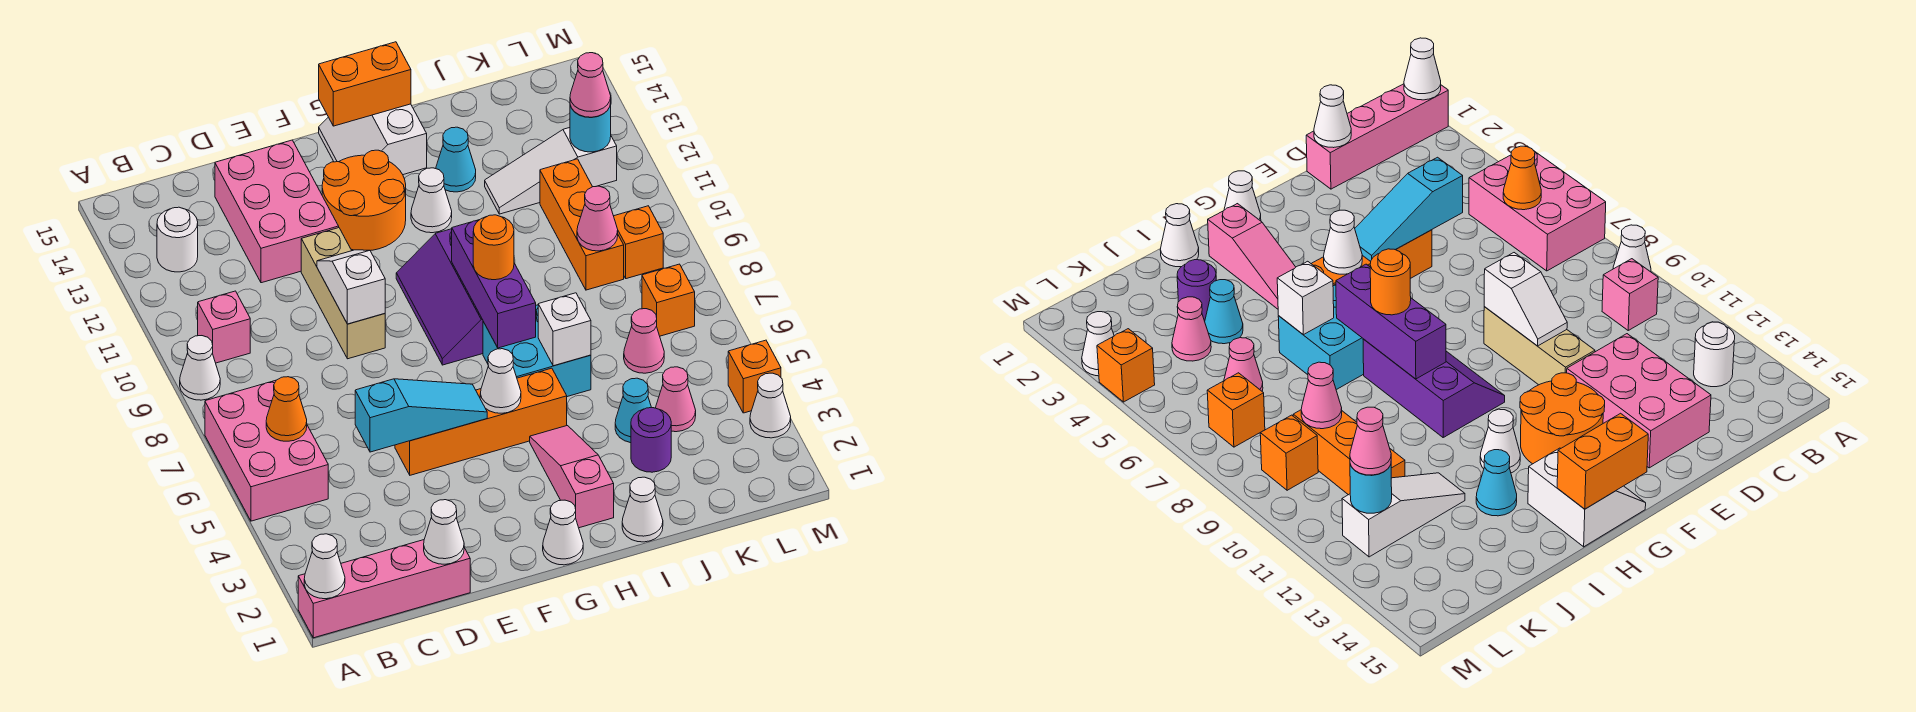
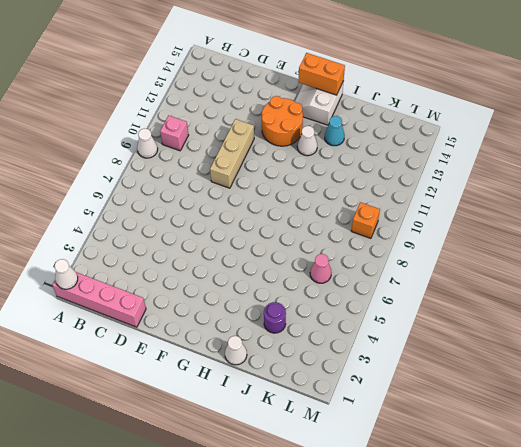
none -> pink 2x3 brick [205,380,328,521]
none -> white 1x1 round brick [157,207,198,272]
none -> pink 2x3 brick [215,140,339,283]
none -> orange 1x4 brick [395,368,567,475]

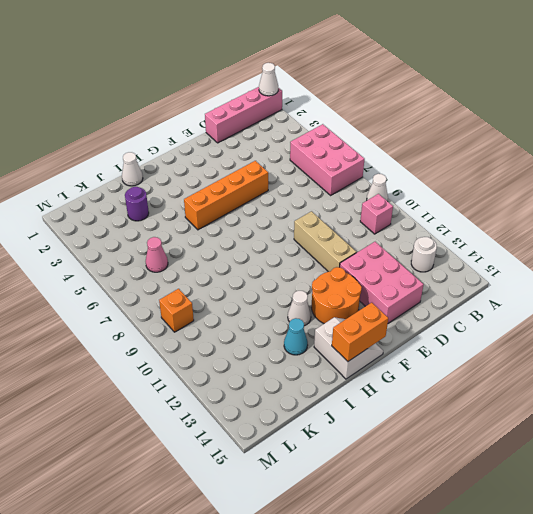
none -> white 1x1 cone [543,500,583,565]
none -> purple 2x3 slope [396,229,483,365]
none -> pink 1x3 slope [530,426,614,528]
none -> cyan 2x2 brick [483,305,591,397]

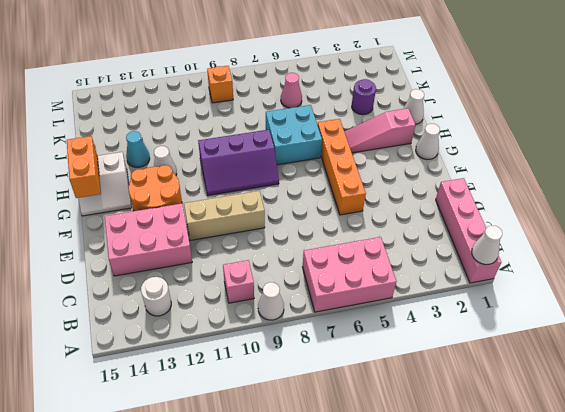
none -> cyan 1x1 cone [615,378,652,443]
none -> white 1x3 slope [485,128,617,214]
none -> pink 1x1 cone [656,367,696,432]
none -> orange 1x3 brick [540,159,624,290]

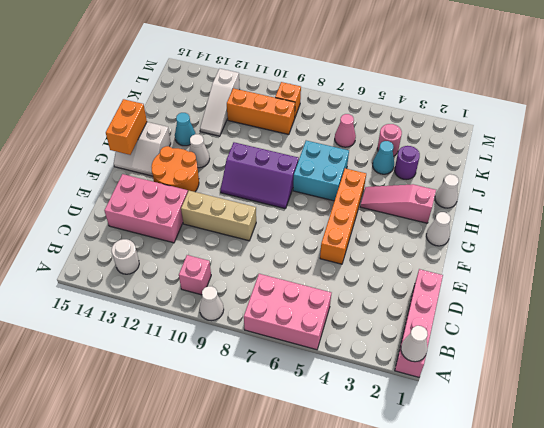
pink 1x1 round brick [377,124,402,156] -> pink 1x1 cone [656,367,696,432]
none -> orange 1x1 brick [642,264,695,336]
none -> white 1x1 cone [750,373,791,438]
none -> orange 1x1 brick [728,340,781,413]
none -> orange 1x1 cone [266,377,307,441]

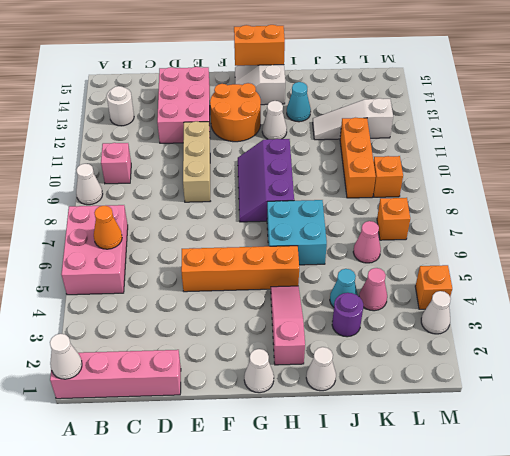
none -> white 1x1 cone [424,500,464,564]
none -> cyan 1x3 slope [355,379,487,452]
none -> white 1x2 slope [317,250,385,324]
none -> white 1x1 cone [480,349,521,413]

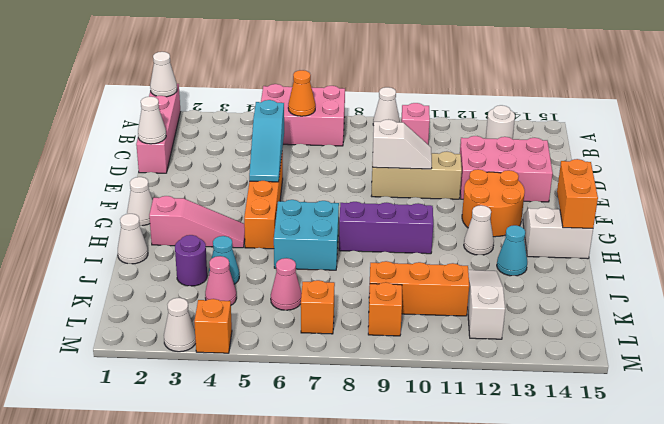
none -> white 1x1 cone [480,349,521,413]
none -> purple 1x3 brick [452,220,536,348]
none -> white 1x1 brick [538,293,591,366]
none -> pink 1x1 cone [577,186,618,251]

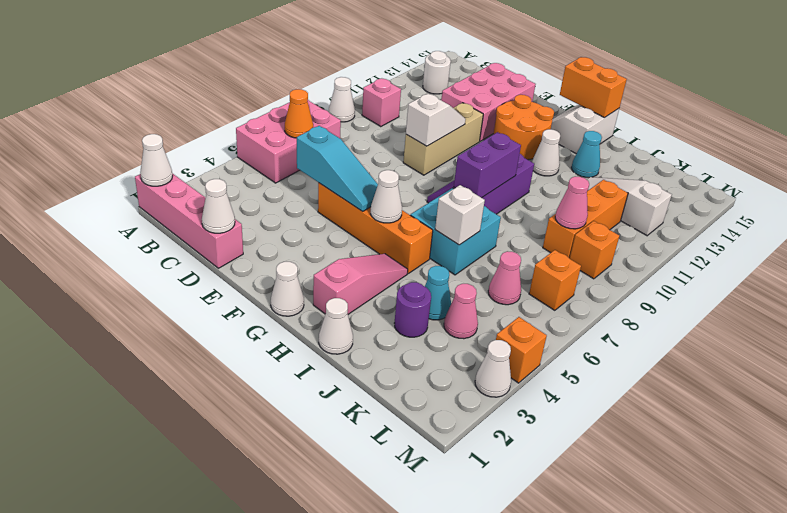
purple 1x2 brick [454,132,521,198] -> purple 1x3 brick [452,220,536,348]
none -> cyan 1x1 round brick [570,103,611,152]
none -> orange 1x1 round brick [473,215,514,280]
none -> pink 1x1 cone [570,53,611,117]

